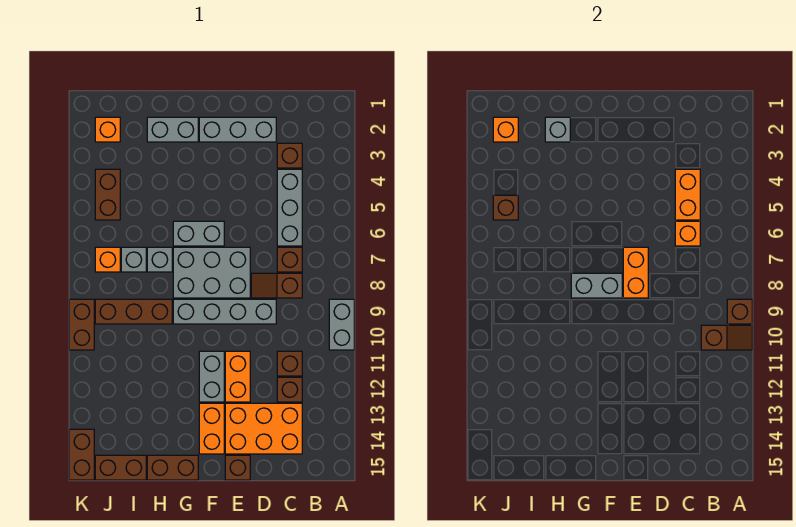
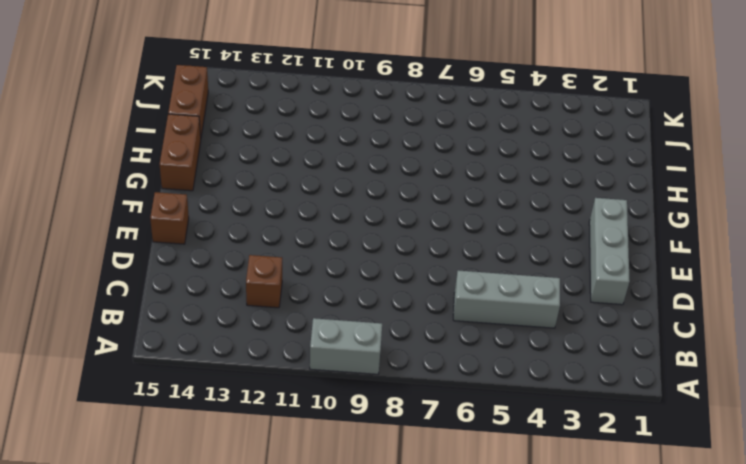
none -> brown 1x1 brick [277,143,302,168]
none -> brown 1x1 brick [277,247,302,272]
none -> brown 1x2 slope [251,273,302,298]
none -> brown 1x1 brick [277,351,302,376]

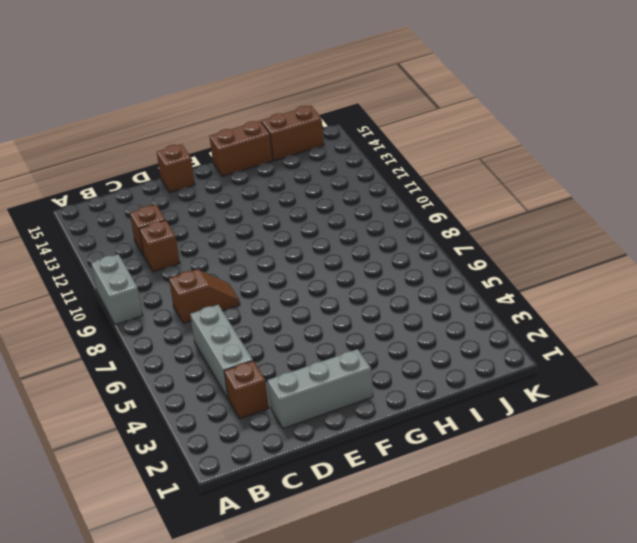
none -> brown 1x1 brick [277,247,302,272]
none -> orange 2x3 brick [225,403,302,454]
none -> grey 1x4 brick [173,299,276,324]
none -> grey 2x3 brick [173,247,250,298]

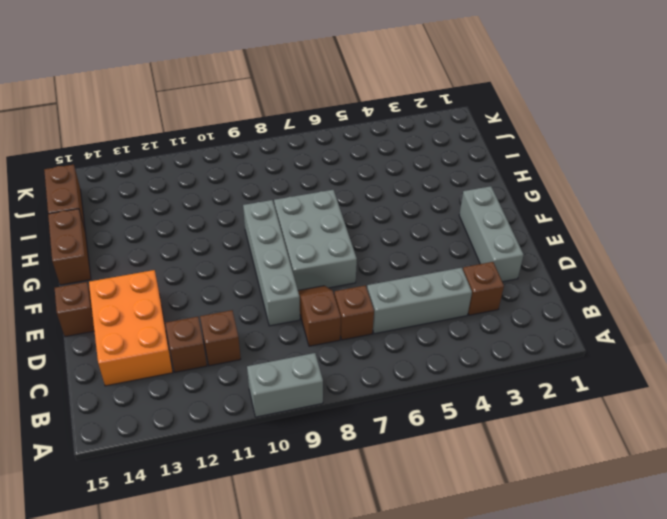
none -> orange 1x2 brick [225,351,250,402]
none -> grey 1x2 brick [173,221,224,246]
none -> grey 1x2 brick [199,351,224,402]
none -> orange 1x2 brick [199,403,224,454]

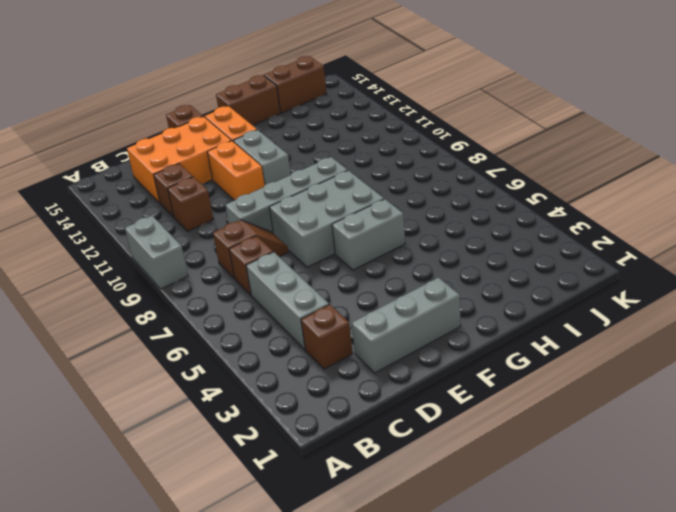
none -> grey 1x2 brick [147,117,198,142]
none -> grey 1x1 brick [147,247,172,272]
none -> brown 1x3 brick [95,299,172,324]
none -> grey 1x1 brick [121,247,146,272]

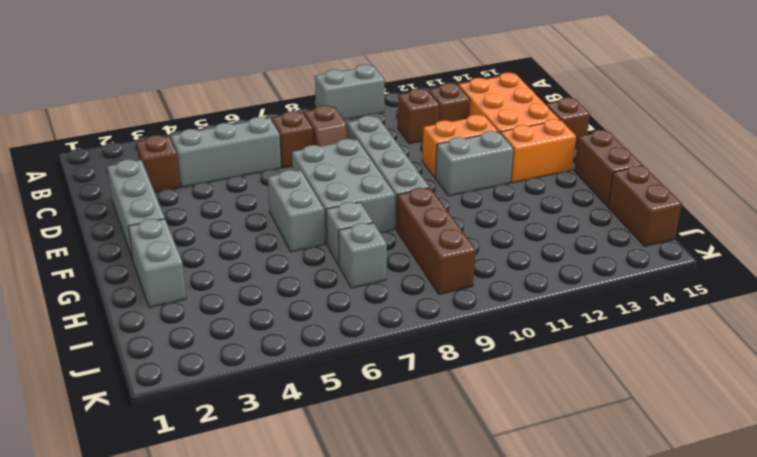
none -> orange 1x1 brick [95,117,120,142]
none -> brown 1x2 brick [95,169,120,220]
none -> orange 1x1 brick [95,247,120,272]
none -> brown 1x2 brick [69,299,94,350]

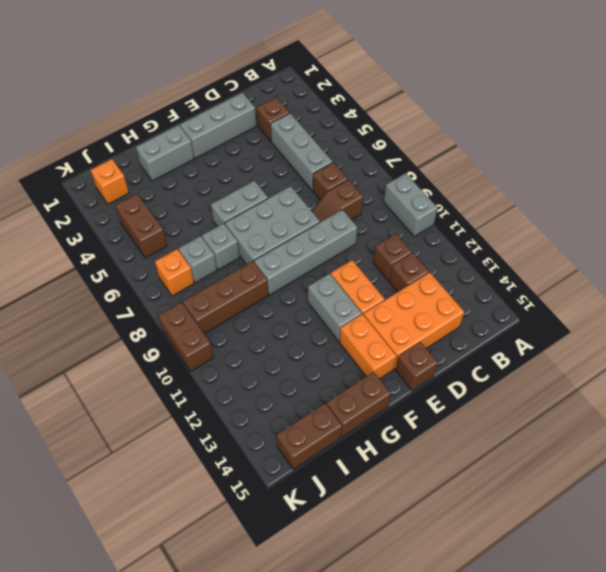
none -> brown 1x2 brick [69,429,94,480]
none -> brown 1x1 brick [727,299,752,324]
none -> brown 1x2 slope [701,325,752,350]
none -> orange 1x2 brick [675,169,700,220]

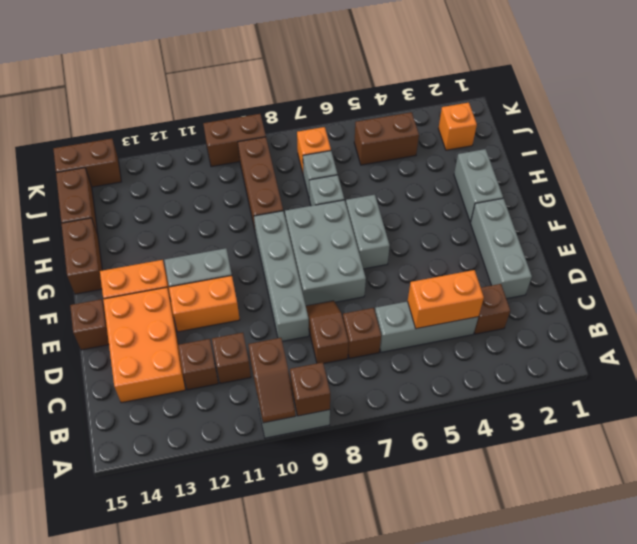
none -> orange 1x1 brick [675,221,700,246]
none -> orange 1x2 brick [623,247,648,298]
none -> grey 1x2 brick [571,273,622,298]
none -> grey 1x1 brick [545,117,570,142]

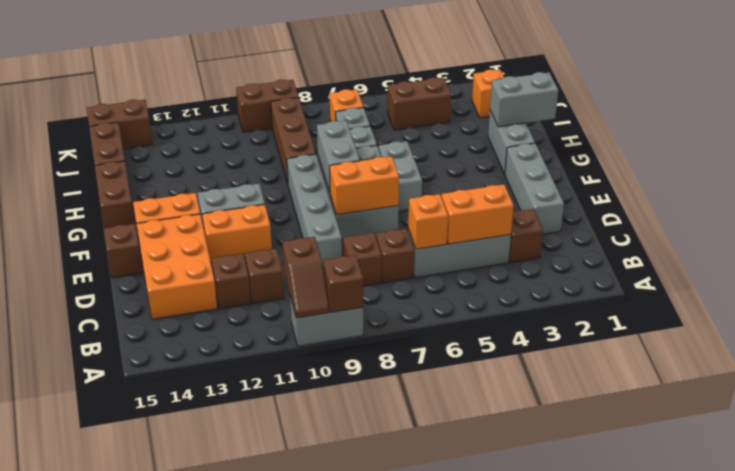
grey 1x2 brick [490,72,558,127] -> grey 1x1 brick [545,117,570,142]
none -> orange 1x1 brick [493,117,518,142]
none -> brown 1x1 brick [493,195,518,220]

